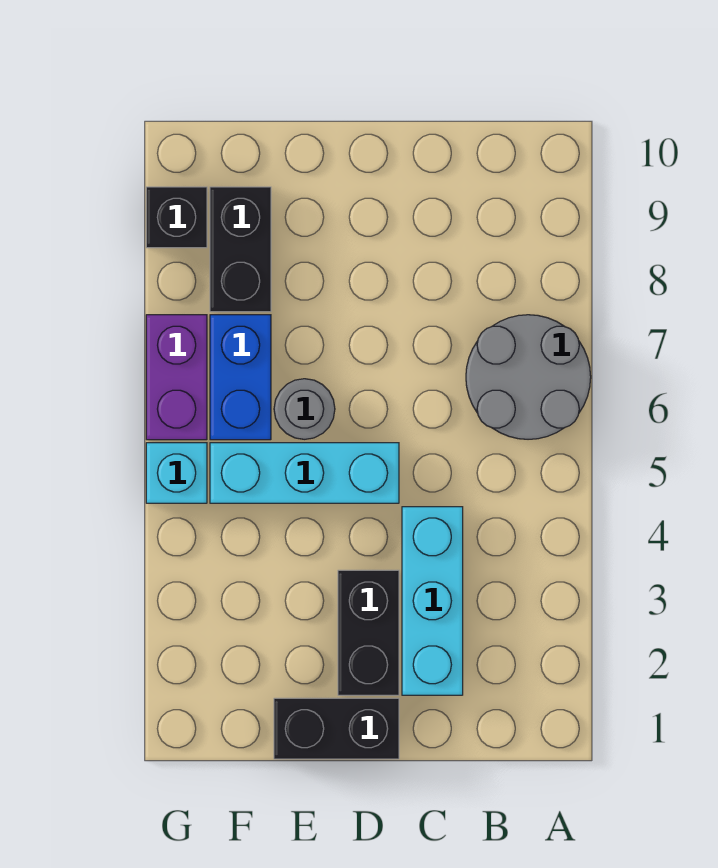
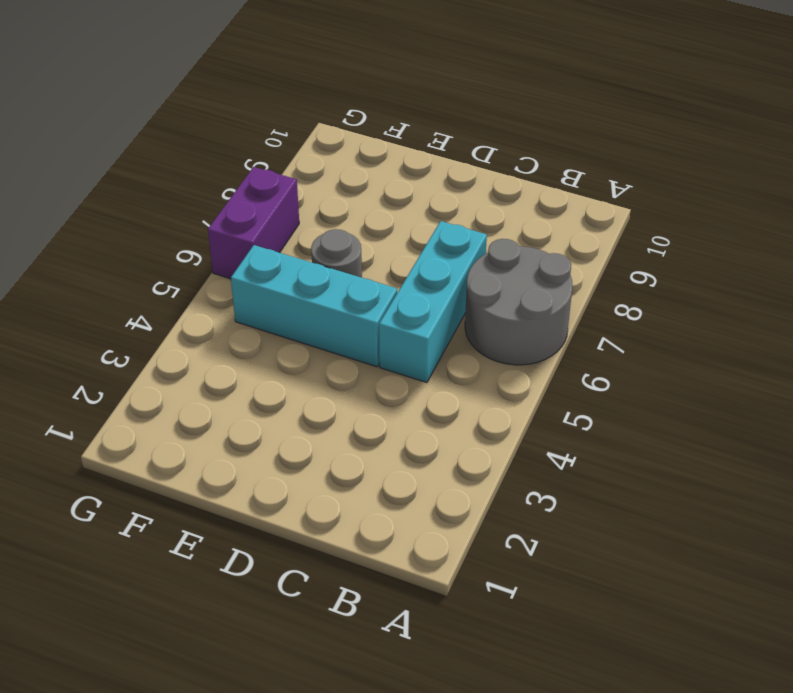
cyan 1x3 brick [379,221,487,383] -> cyan 1x3 brick moved to [402,507,463,695]
none -> black 1x2 brick [274,698,399,759]
none -> black 1x2 brick [338,570,399,695]

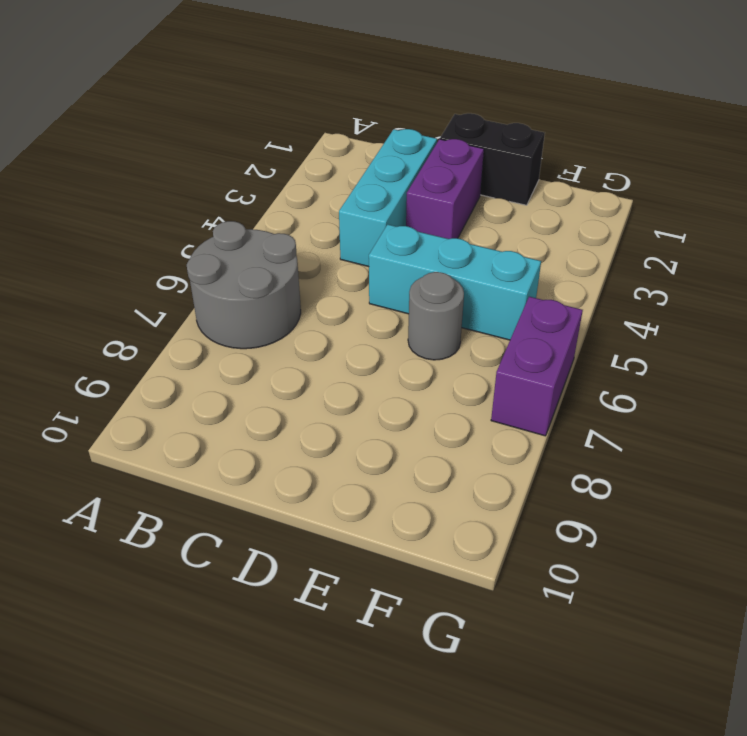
purple 1x2 brick [406,139,484,239] -> black 1x2 brick [338,570,399,695]
none -> blue 1x2 brick [210,315,271,440]
none -> black 1x2 brick [210,187,271,312]

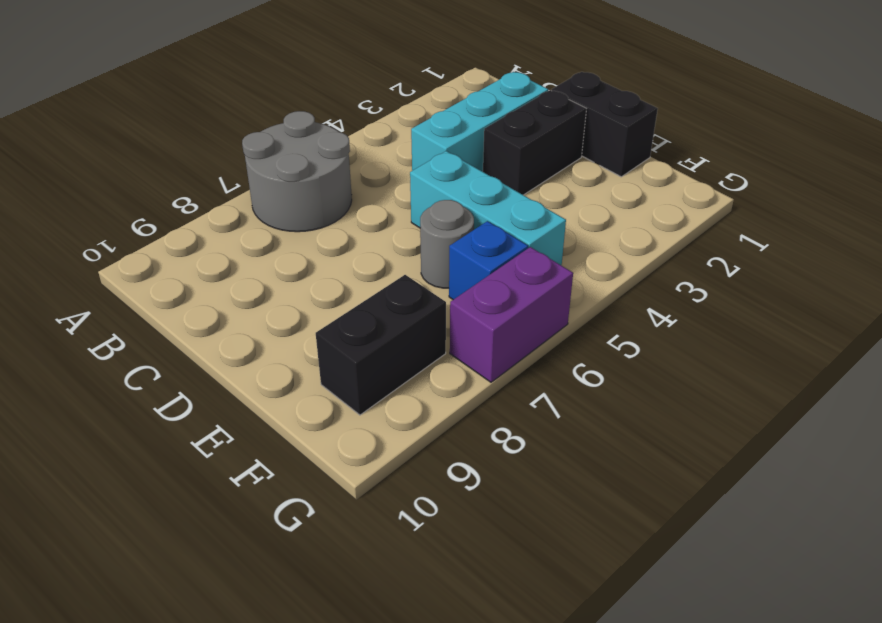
blue 1x1 brick [449,221,528,300] -> blue 1x2 brick [210,315,271,440]
none -> cyan 1x1 brick [146,443,207,503]
none -> black 1x1 brick [146,187,207,248]

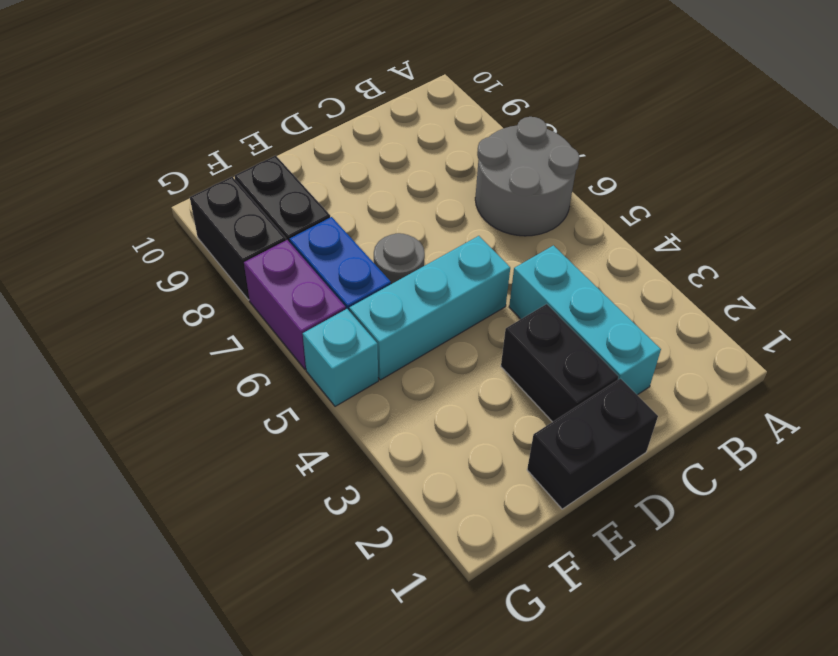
black 1x2 brick [190,177,286,300] -> black 1x1 brick [146,187,207,248]

